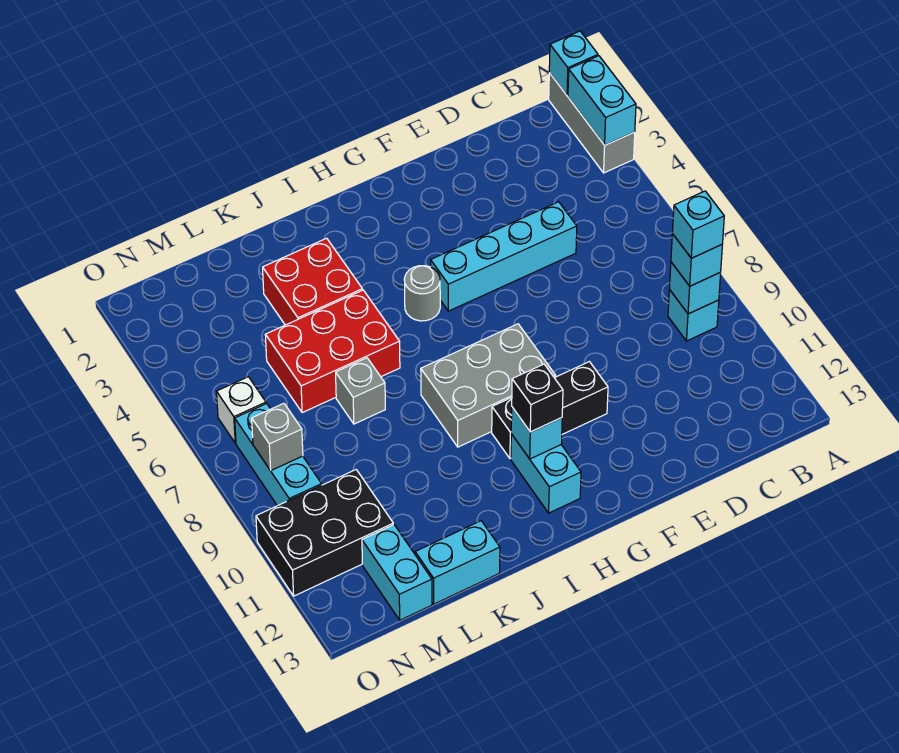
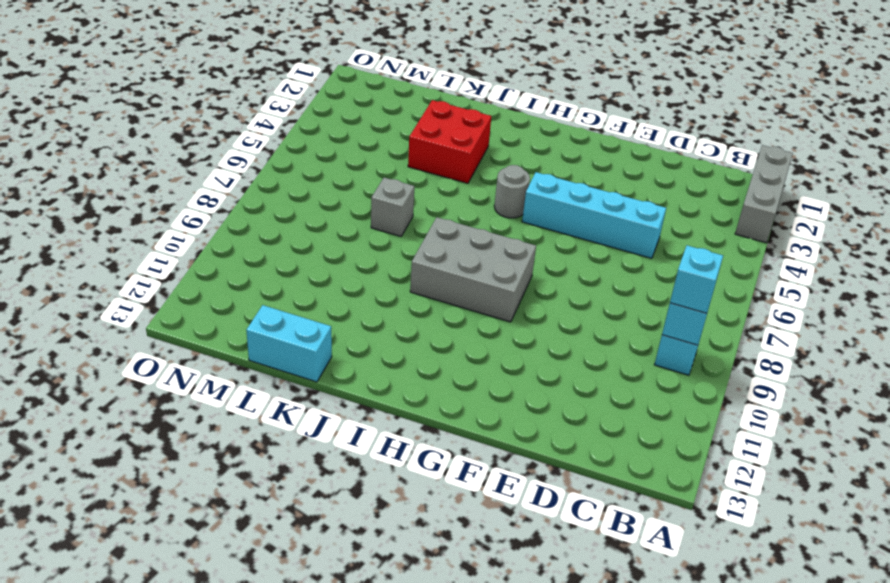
none -> black 1x3 brick [492,362,608,459]
none -> cyan 1x2 brick [511,434,581,513]
none -> red 2x3 brick [265,290,400,413]

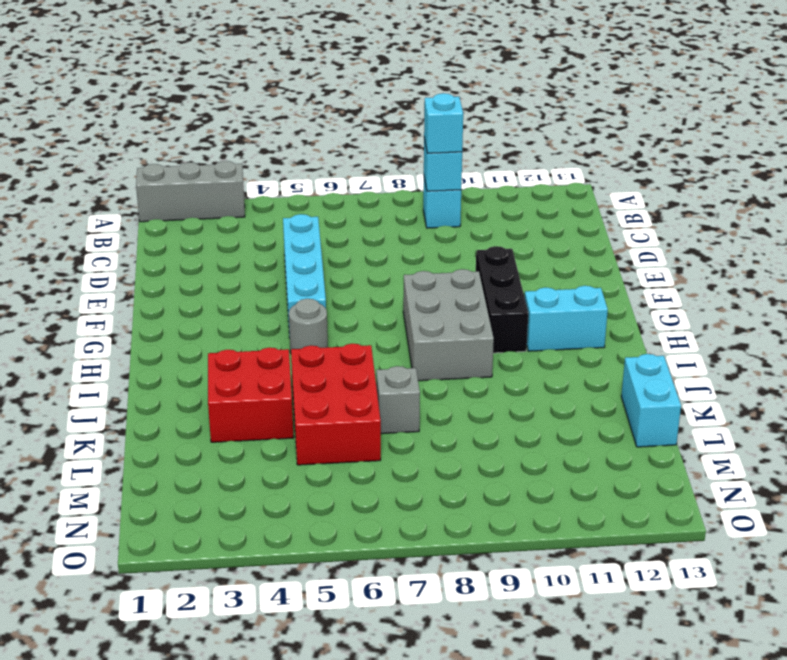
none -> black 2x3 brick [256,470,393,596]
none -> cyan 1x2 brick [362,525,432,620]
none -> white 1x1 brick [217,377,266,443]

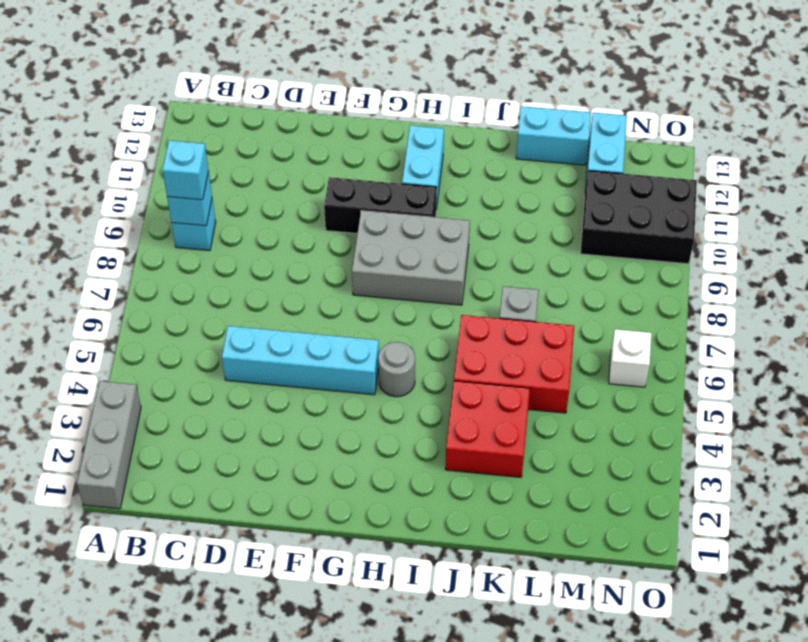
none -> cyan 1x3 brick [235,404,322,506]
none -> cyan 1x1 brick [549,31,598,95]
none -> cyan 1x2 brick [568,56,636,145]

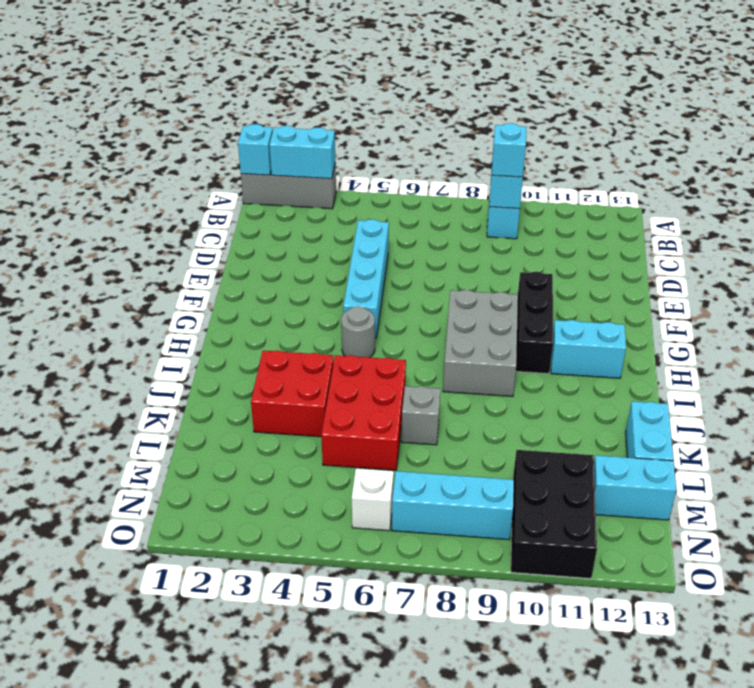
none -> cyan 1x1 brick [511,407,562,459]
none -> grey 1x1 brick [252,403,303,471]
none -> black 1x1 brick [512,364,563,432]

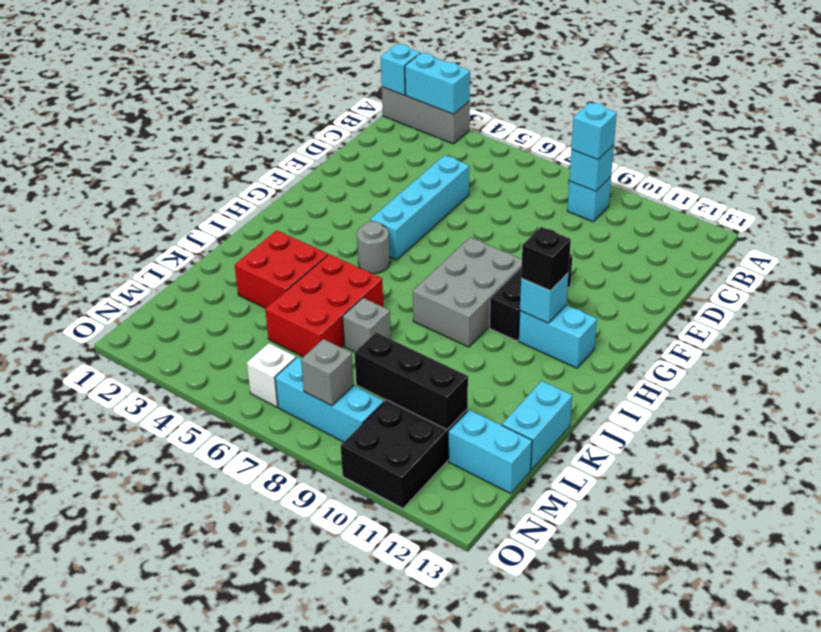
black 1x3 brick [355,333,468,430] -> none
none -> cyan 1x1 brick [672,191,724,258]

